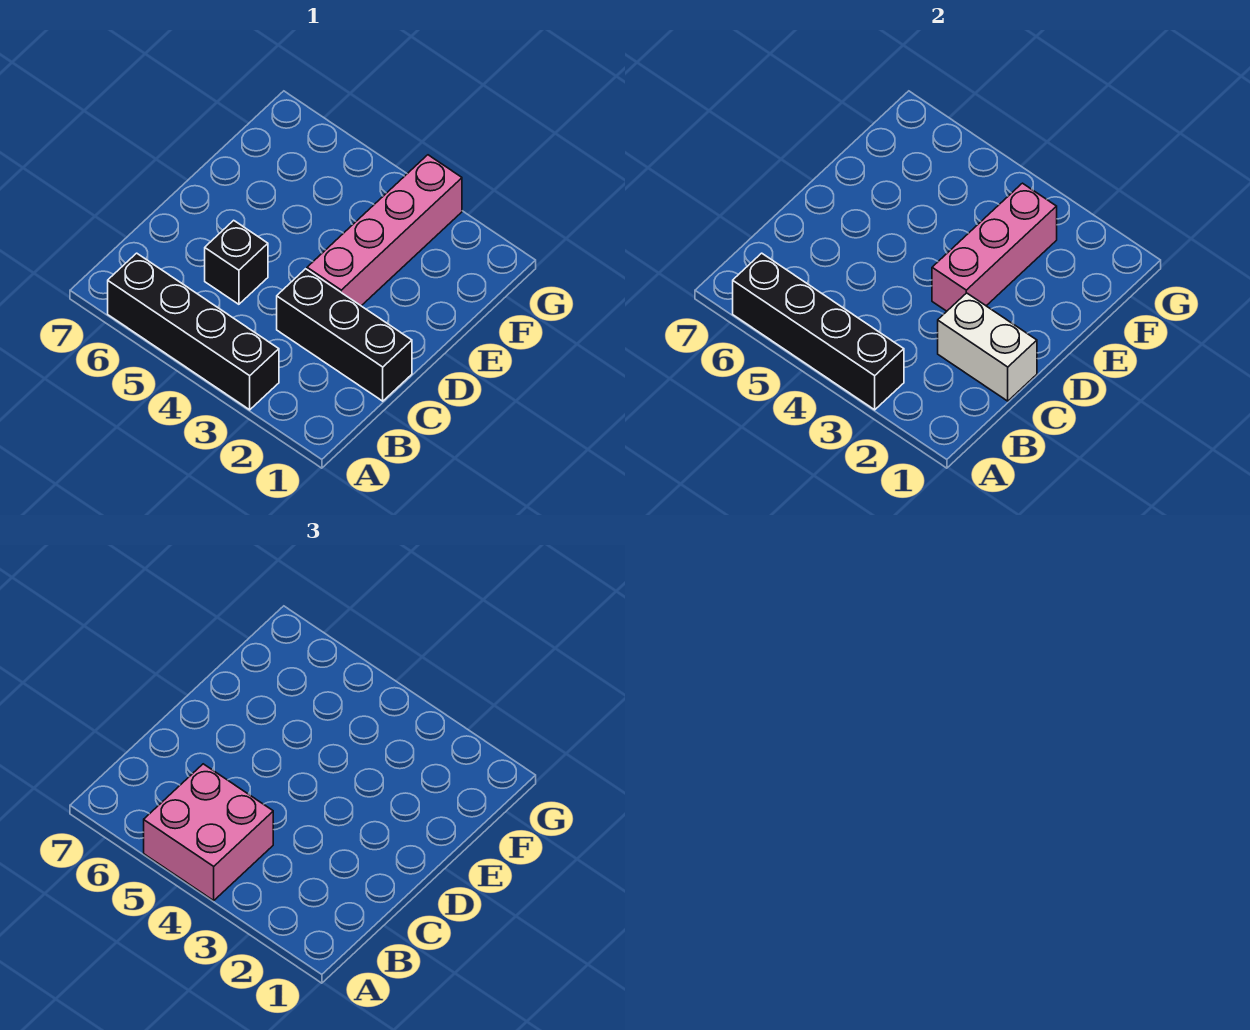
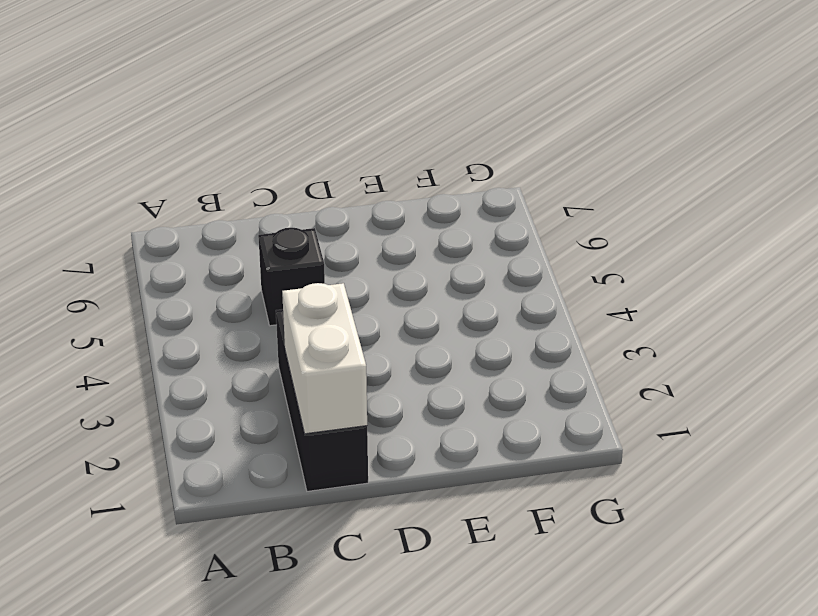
none -> black 1x4 brick [108,253,279,410]
none -> pink 1x4 brick [307,155,462,306]

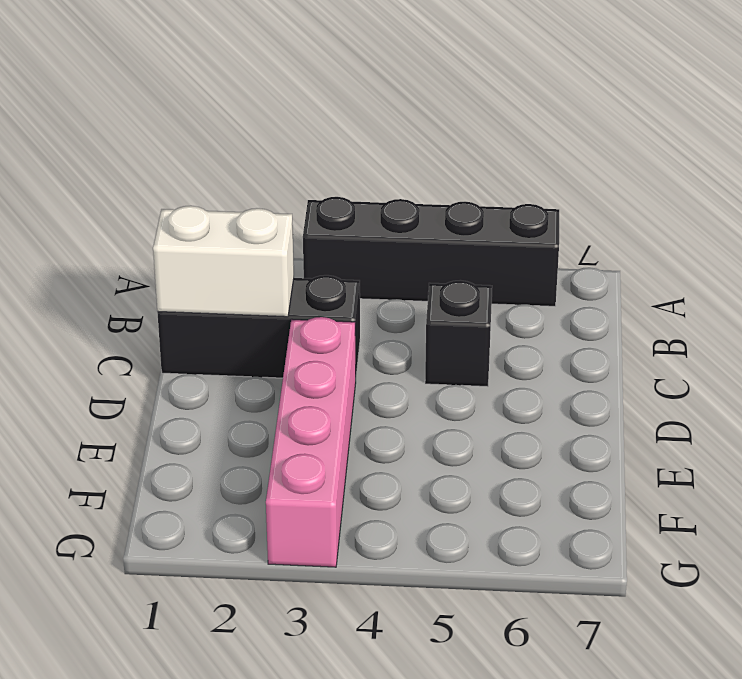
none -> black 1x4 brick [733,253,904,410]
none -> pink 1x3 brick [932,183,1057,311]

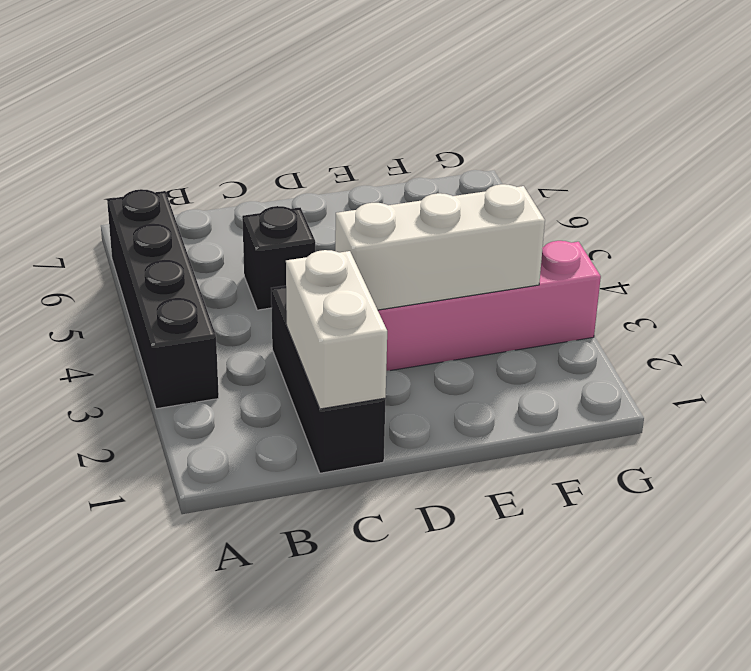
white 1x3 brick [335,184,545,310] -> pink 1x3 brick [932,183,1057,311]
none -> black 1x4 brick [733,253,904,410]
none -> pink 2x2 brick [144,764,273,900]

